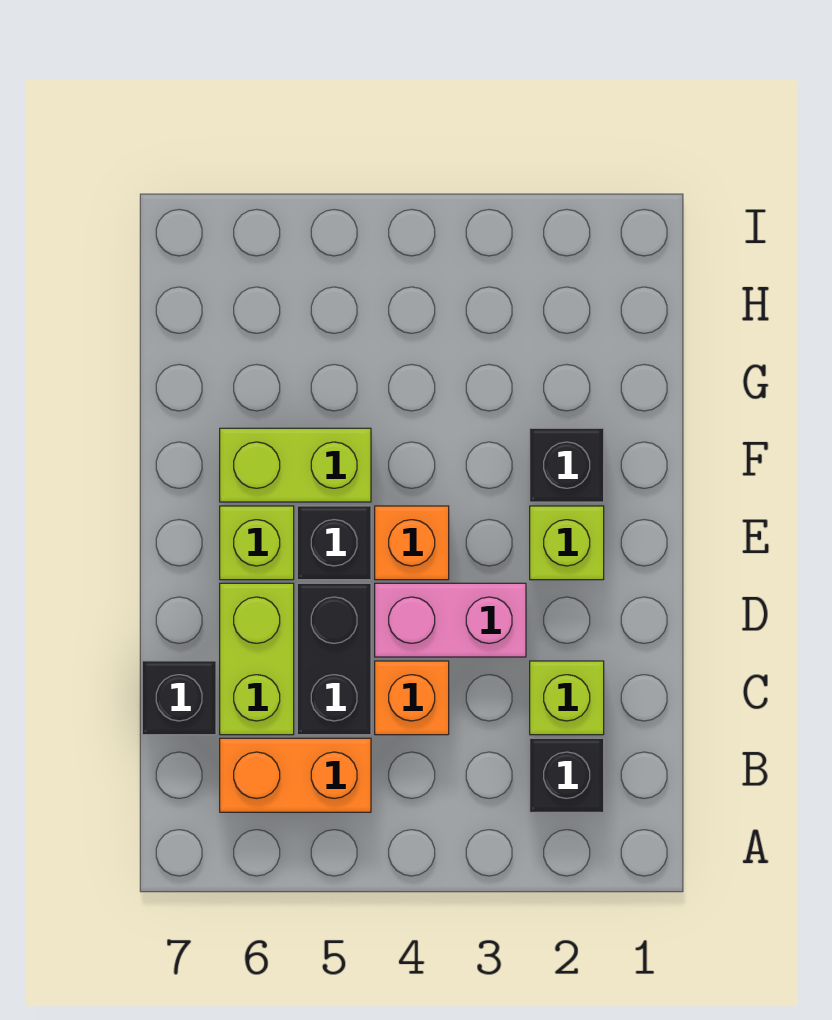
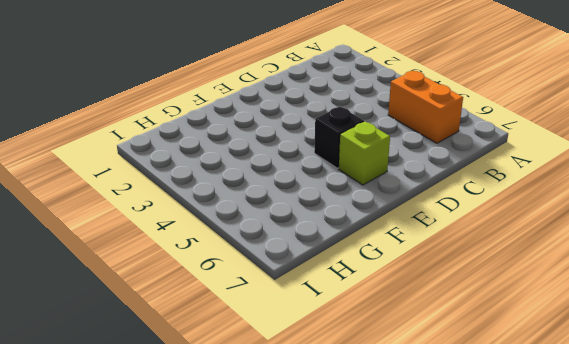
none -> black 1x1 brick [530,738,604,812]
none -> lime 1x1 brick [530,661,604,735]
none -> orange 1x1 brick [375,661,449,735]

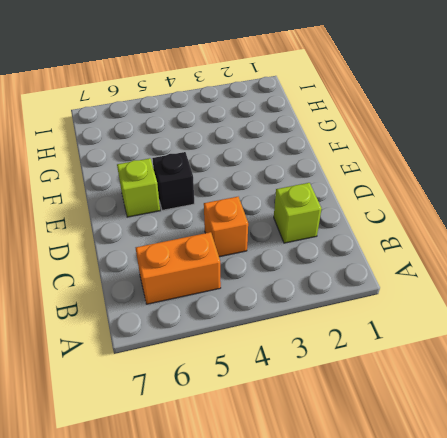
none -> black 1x1 brick [530,738,604,812]
none -> black 1x2 brick [297,583,371,735]
none -> lime 1x2 brick [220,583,294,735]

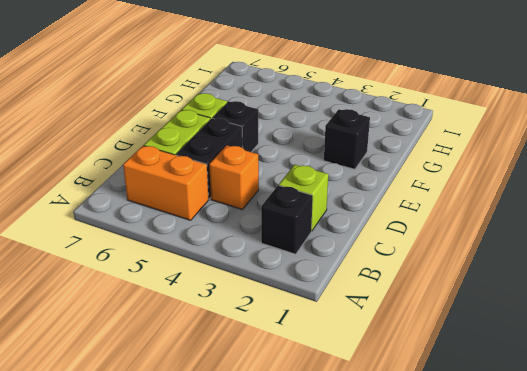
none -> black 1x1 brick [142,661,216,735]
none -> pink 1x2 brick [375,583,526,657]
none -> lime 1x1 brick [530,506,604,580]

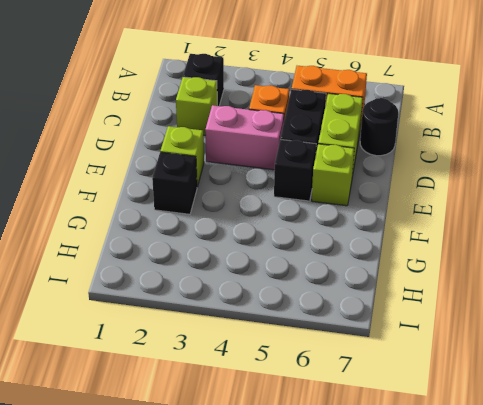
black 1x1 round brick [360,98,398,156] -> black 1x1 brick [142,661,216,735]
none -> orange 1x1 brick [375,506,449,580]
none -> lime 1x2 brick [220,428,371,502]

